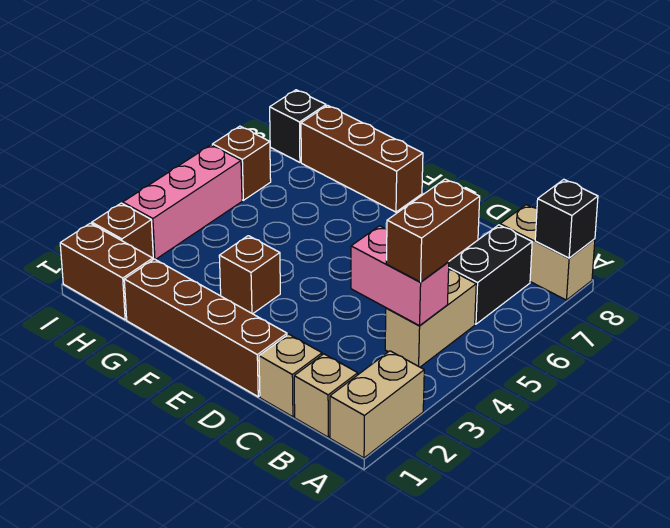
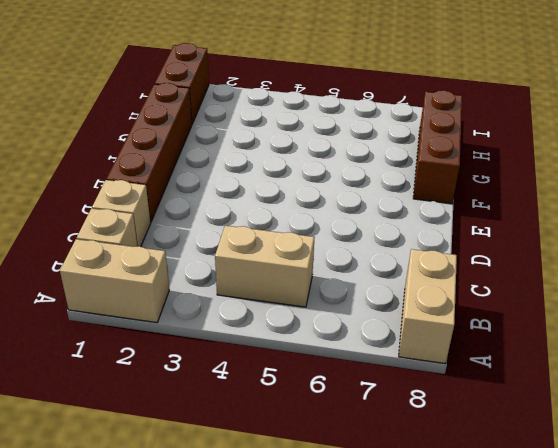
none -> black 1x2 brick [449,225,532,324]
none -> brown 1x1 brick [219,236,280,314]
none -> brown 1x1 brick [92,203,153,258]

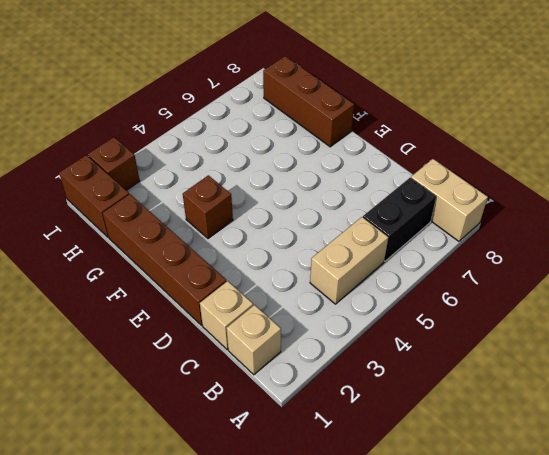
none -> tan 1x2 brick [330,351,424,458]
none -> pink 1x3 brick [123,145,242,260]
none -> brown 1x1 brick [212,126,271,200]

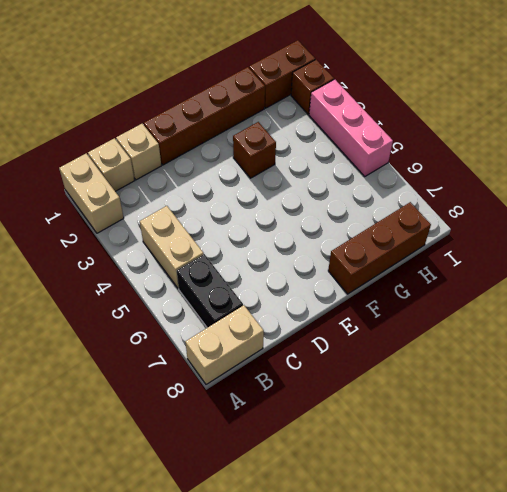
none -> brown 1x1 brick [212,126,271,200]
none -> black 1x1 brick [270,90,326,162]
none -> black 1x1 brick [535,179,598,258]

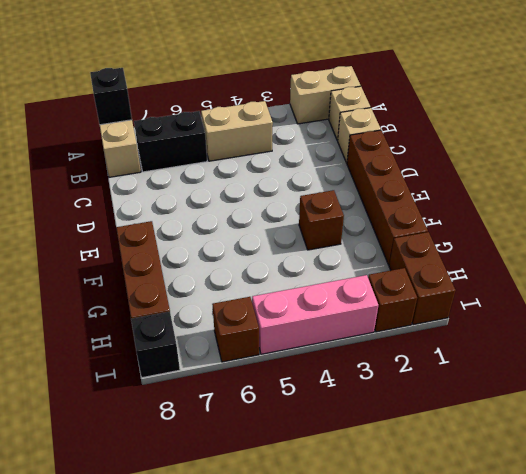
none -> pink 1x2 brick [351,226,449,326]
none -> brown 1x2 brick [386,179,480,282]

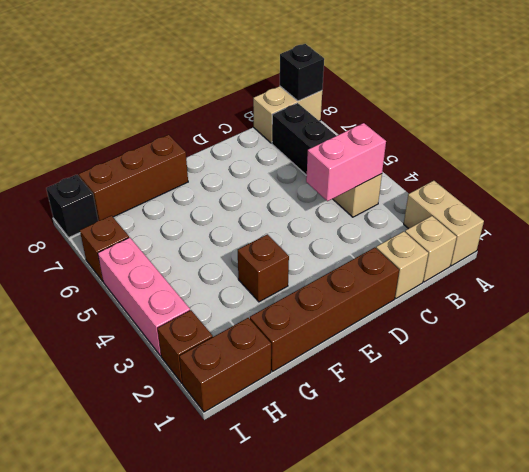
none -> brown 1x2 brick [386,179,480,282]

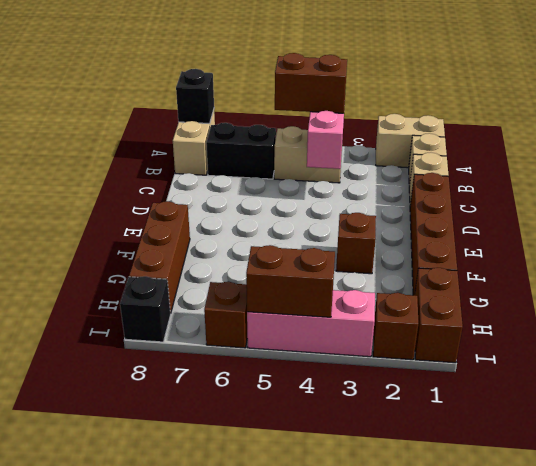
brown 1x2 brick [246,245,335,317] -> none

